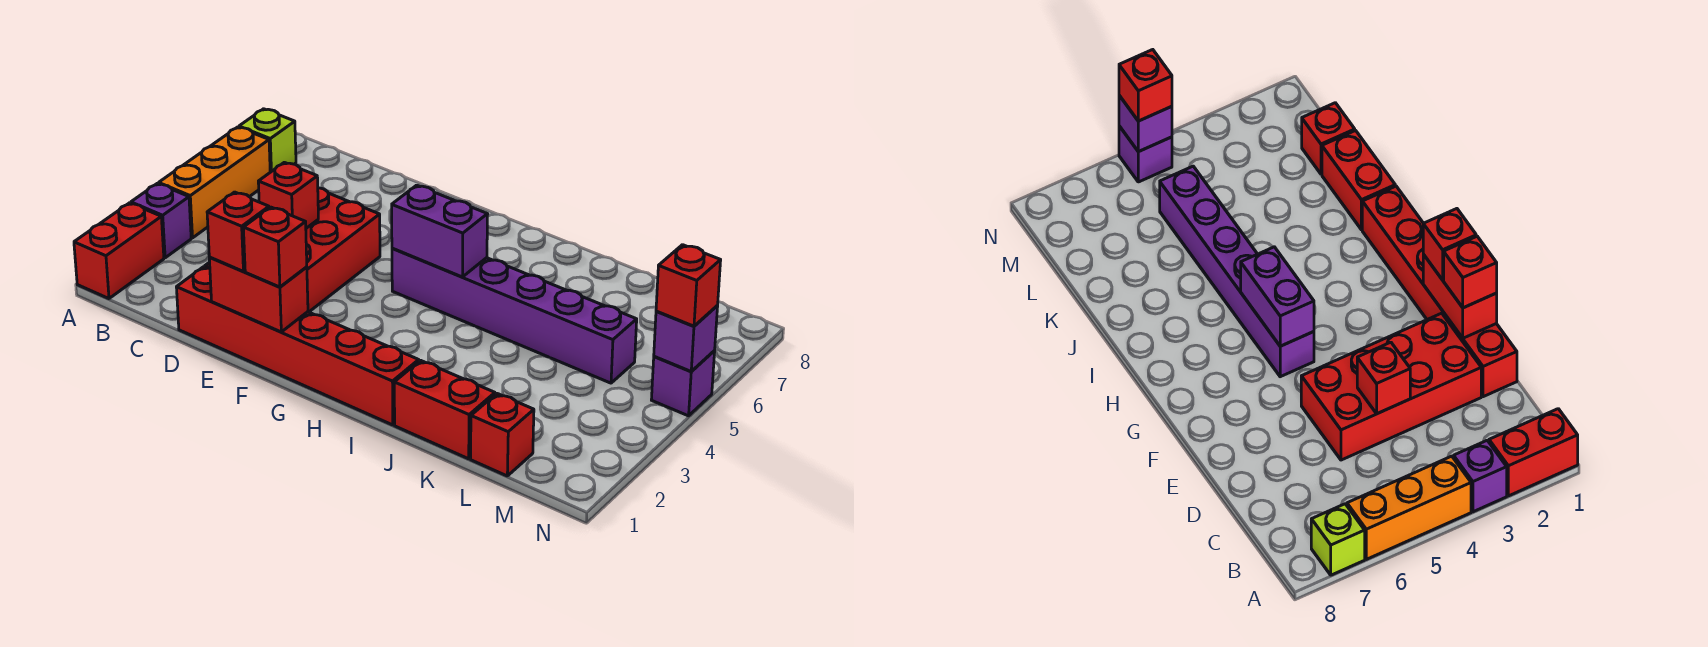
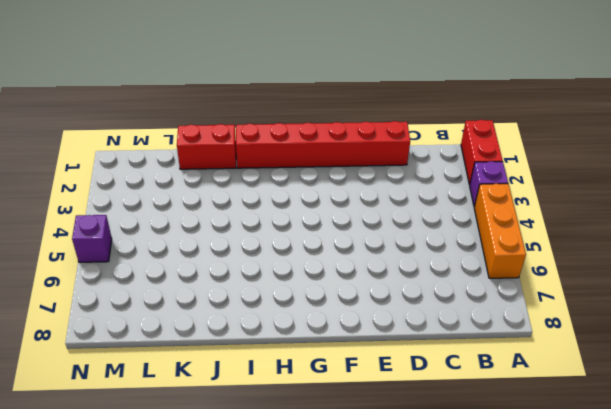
none -> lime 1x1 brick [239,109,296,172]
none -> red 2x4 brick [205,188,380,312]
none -> purple 1x6 brick [392,248,637,383]

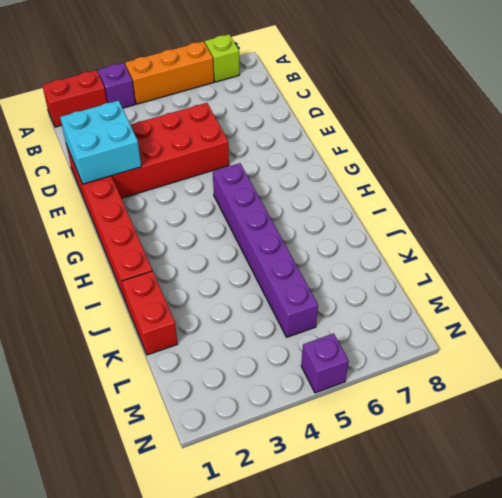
cyan 2x2 brick [60,100,141,184] -> red 1x2 brick [209,257,308,332]
none -> red 1x1 brick [471,394,534,476]
none -> red 1x1 brick [258,162,318,228]
none -> purple 1x2 brick [392,185,488,277]

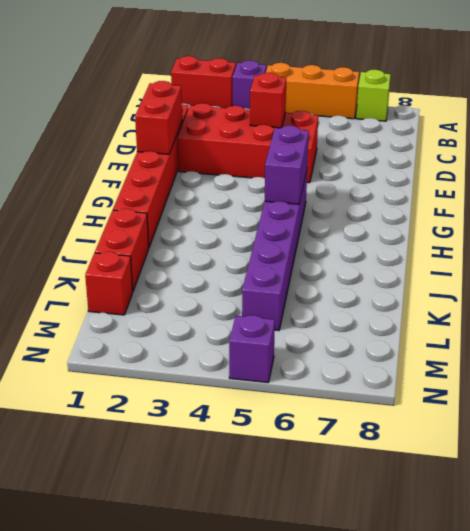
none -> purple 1x1 brick [654,306,718,371]
none -> red 1x1 brick [207,192,269,271]
none -> red 1x1 brick [243,207,307,287]

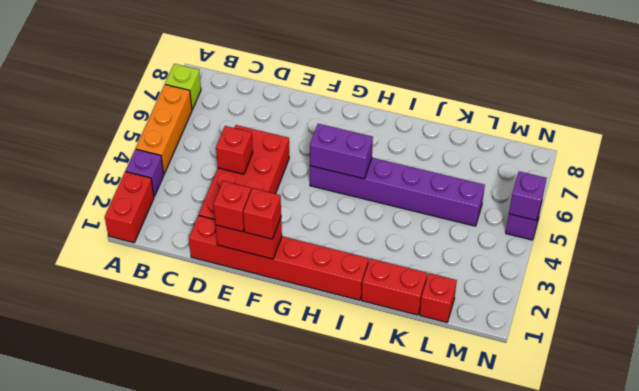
none -> red 1x1 brick [656,245,721,326]

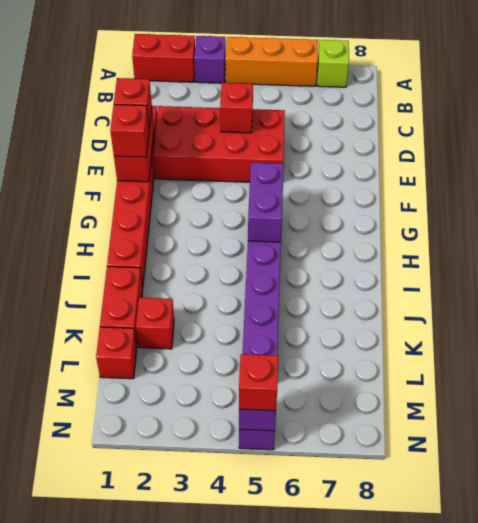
red 1x1 brick [136,298,174,349] -> none

